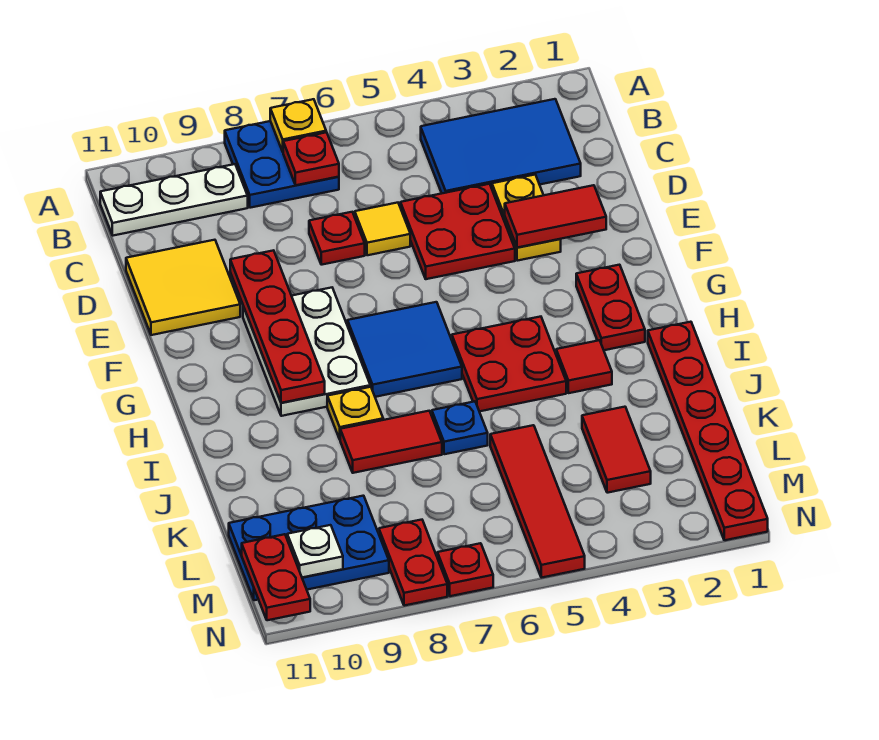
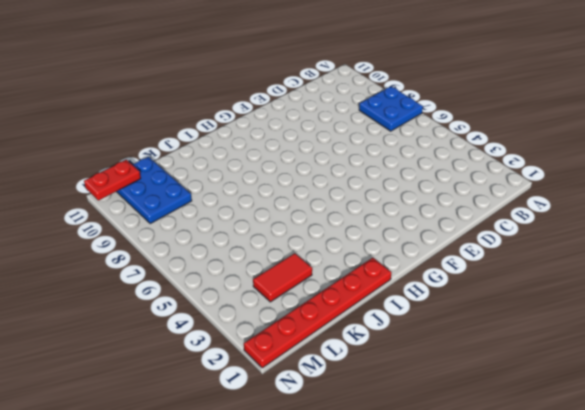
none -> blue 2x3 tile [421,99,581,193]
none -> white 1x3 plate [100,164,248,236]
none -> yellow 1x2 plate [492,175,561,261]

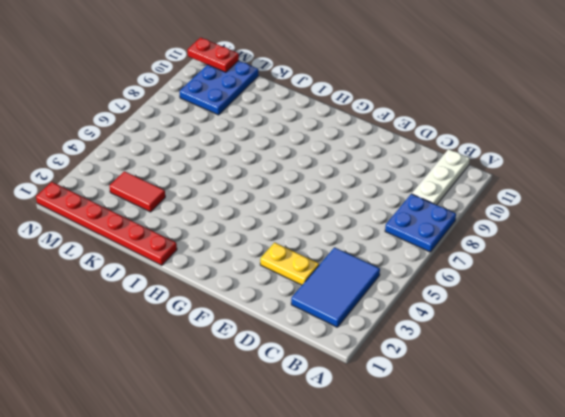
none -> red 2x2 plate [400,184,515,279]
none -> yellow 1x1 tile [355,203,410,255]
none -> red 1x1 plate [309,212,365,265]

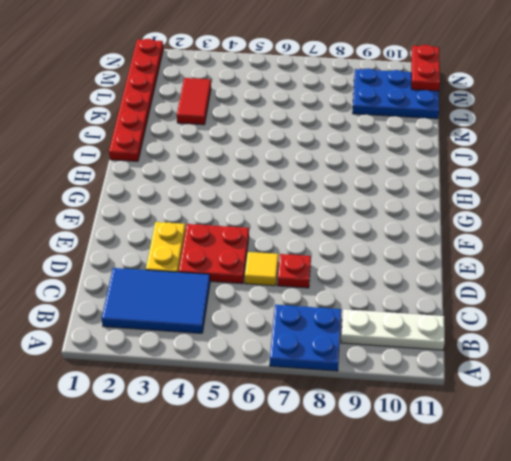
none -> yellow 2x2 tile [126,240,240,335]
none -> white 2x3 plate [243,288,370,416]
none -> red 1x2 plate [576,265,645,350]

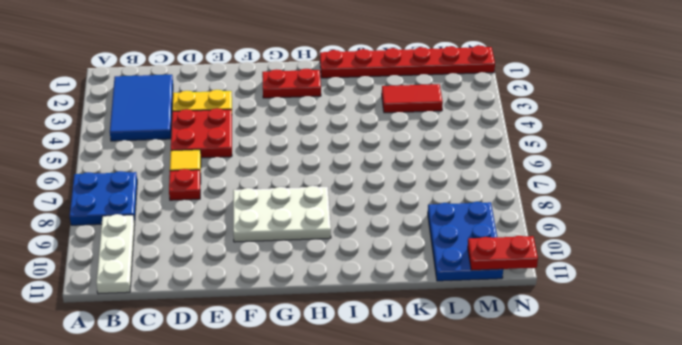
none -> yellow 2x2 tile [126,240,240,335]
none -> blue 2x2 tile [347,302,462,397]
none -> red 2x2 plate [452,317,566,411]

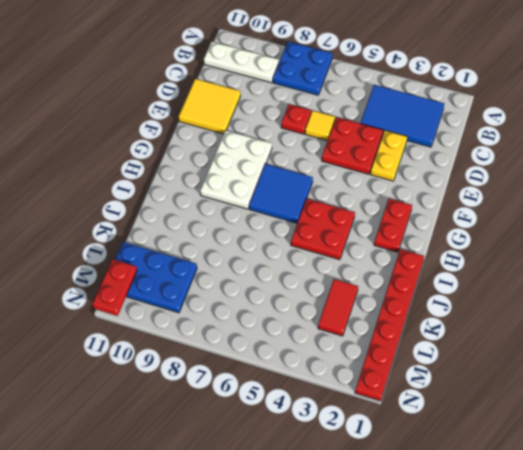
none -> red 1x1 tile [556,340,612,393]
none -> yellow 1x1 plate [327,387,383,439]
none -> blue 1x1 plate [432,401,488,454]

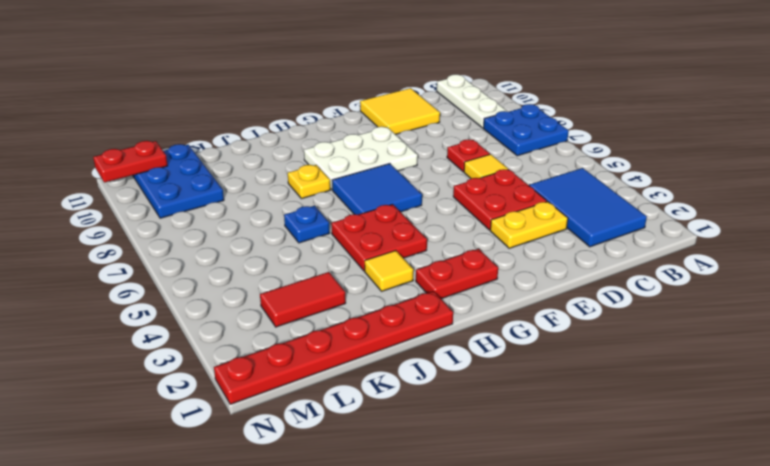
yellow 1x1 tile [365,250,413,291] -> red 1x1 tile [556,340,612,393]
none -> red 1x2 tile [340,411,442,473]
none -> red 1x4 tile [490,425,585,578]
none -> red 1x2 plate [379,520,447,606]

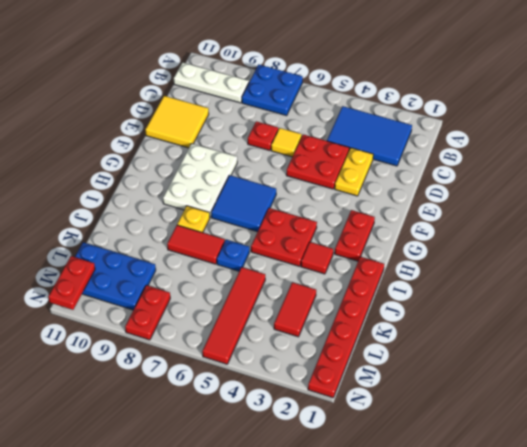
none -> red 1x1 plate [437,543,493,596]
none -> yellow 1x1 plate [270,99,326,152]
none -> red 1x1 plate [283,132,339,185]

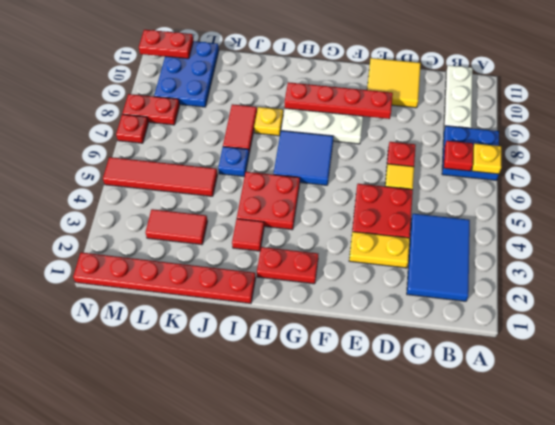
none -> red 1x2 tile [505,185,606,248]
none -> white 1x1 plate [287,525,343,577]

